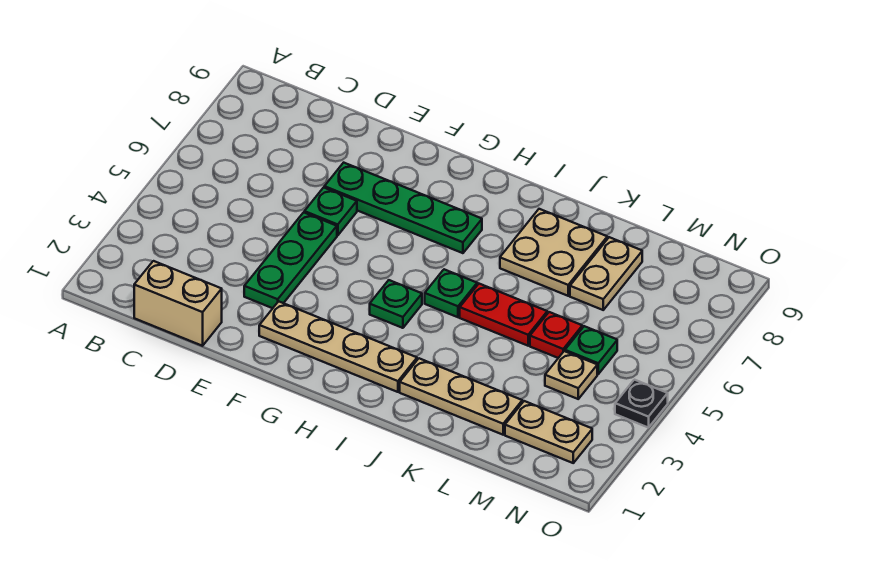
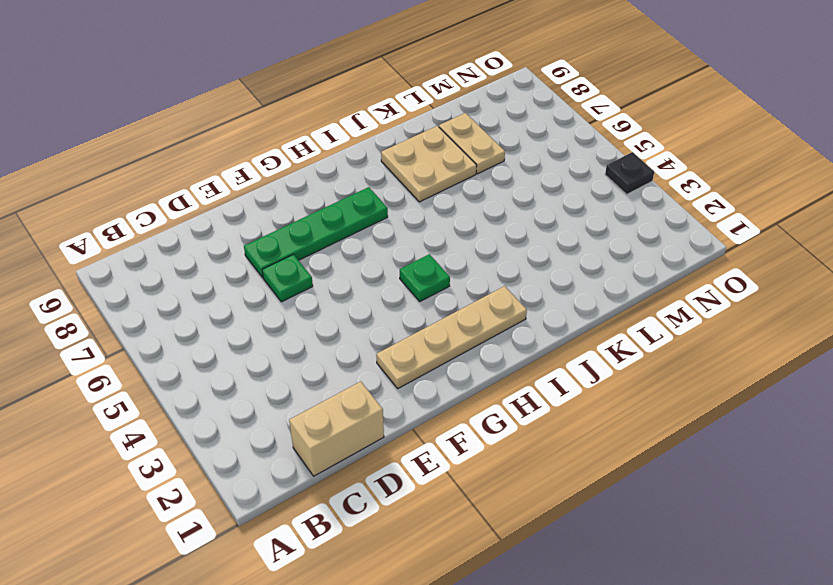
none -> green 1x3 plate [244,212,337,308]
none -> green 1x1 plate [425,269,477,317]
none -> tan 1x3 plate [400,358,522,435]

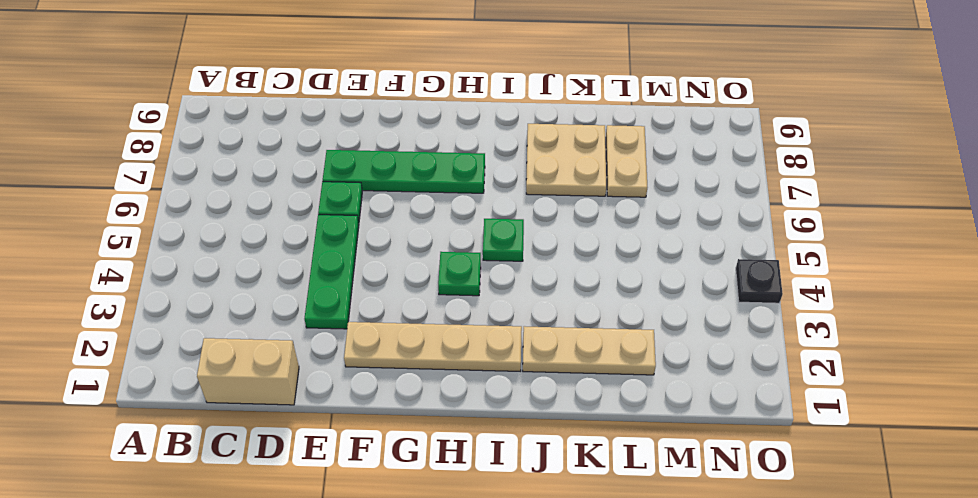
none -> red 1x2 plate [460,284,547,346]
none -> red 1x1 plate [530,312,582,358]
none -> tan 1x2 plate [505,401,592,463]

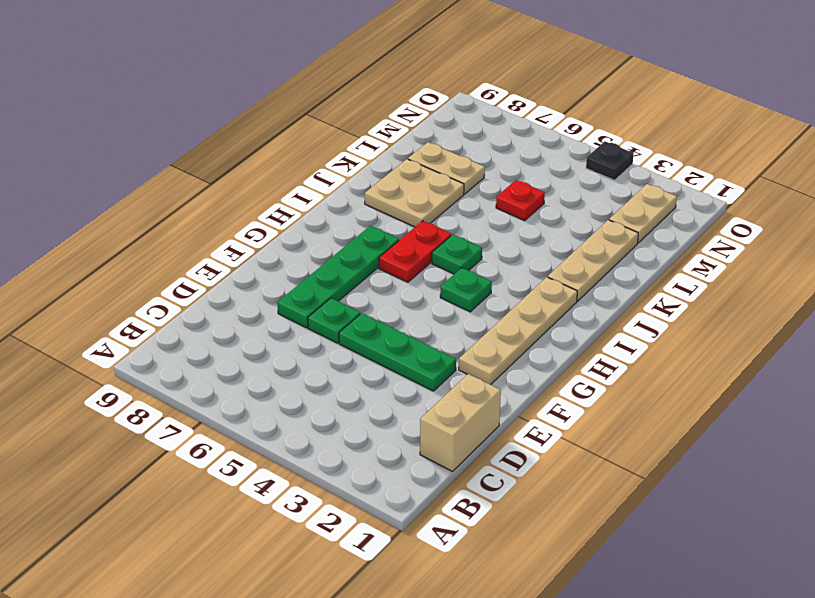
red 1x2 plate [379,221,451,282] -> red 1x2 plate moved to [460,284,547,346]
none -> tan 1x1 plate [545,351,597,399]
none -> green 1x1 plate [565,326,617,374]

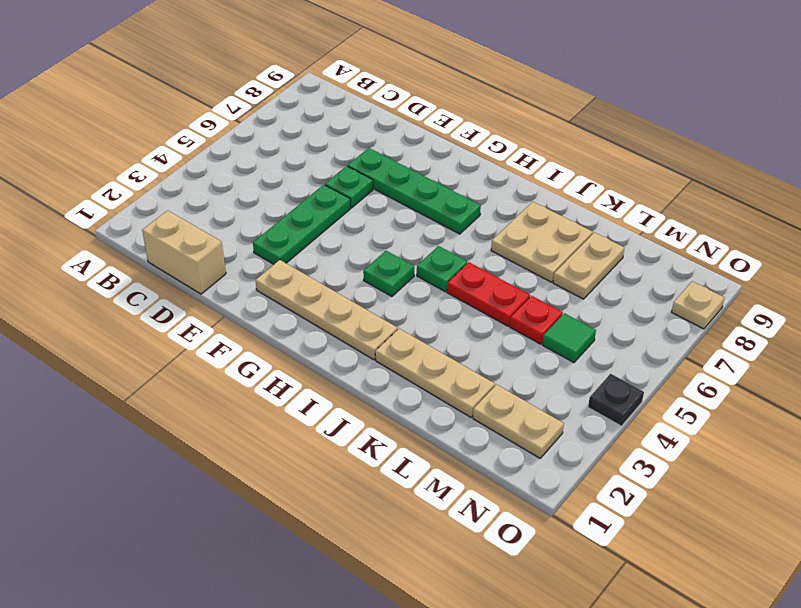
green 1x1 tile [542,313,596,363] -> green 1x1 plate [565,326,617,374]
tan 1x1 plate [672,281,725,329] -> tan 1x1 plate moved to [545,351,597,399]

